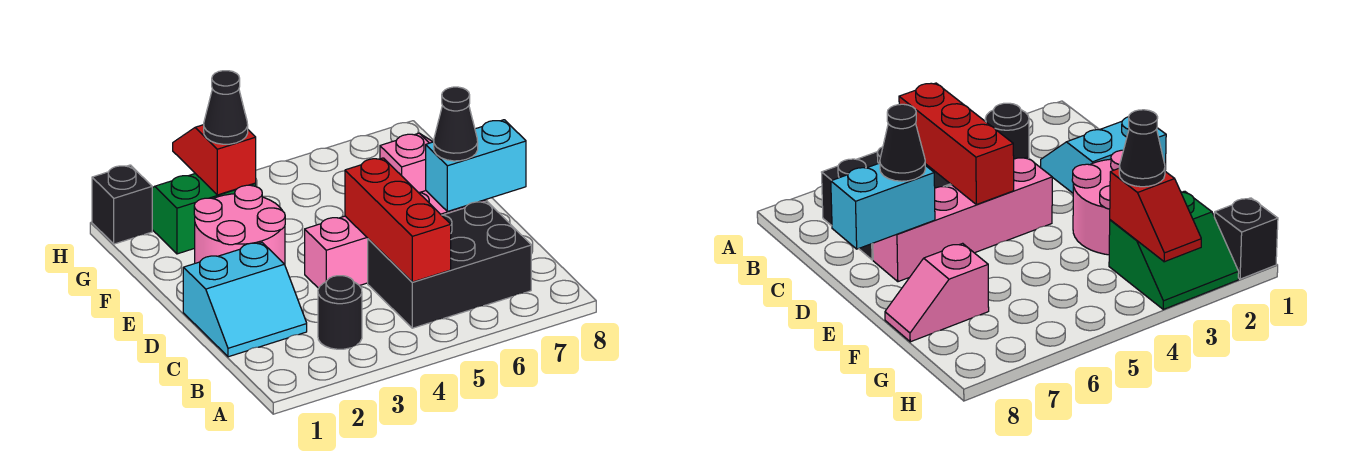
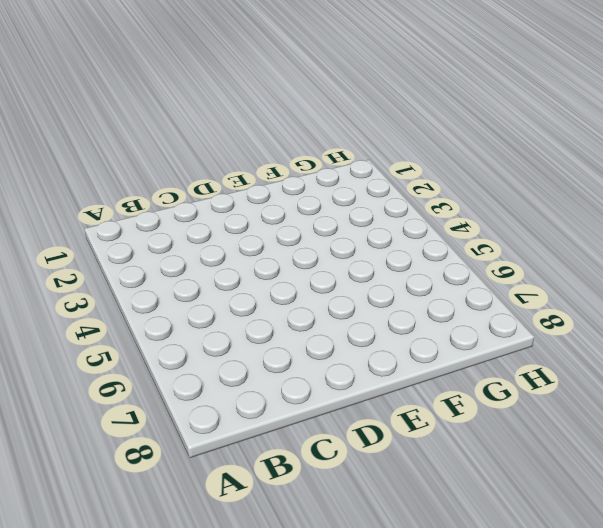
none -> black 1x1 round brick [318,276,362,349]
none -> black 2x3 brick [368,201,531,328]
none -> cyan 2x2 slope [183,243,307,357]

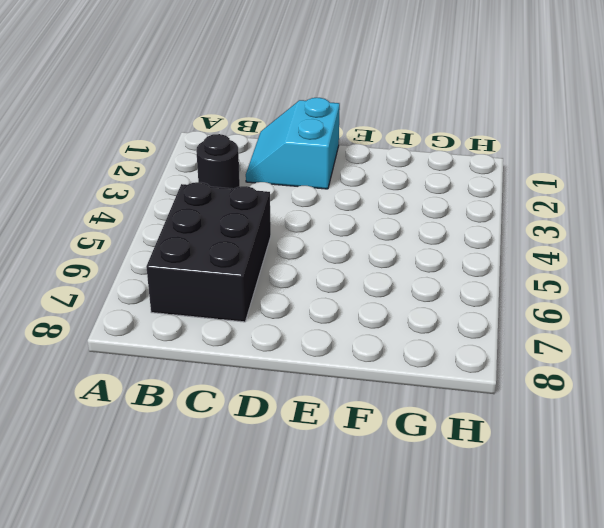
none -> pink 1x4 brick [305,191,486,288]
none -> pink 2x2 round brick [194,185,285,264]
none -> pink 1x2 slope [380,133,433,193]

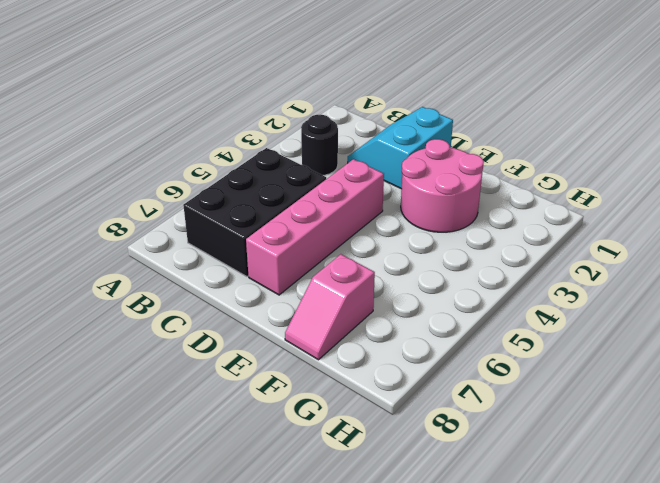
none -> green 2x2 slope [152,174,256,254]
none -> black 1x1 brick [92,165,152,244]
none -> red 1x3 brick [345,158,451,282]

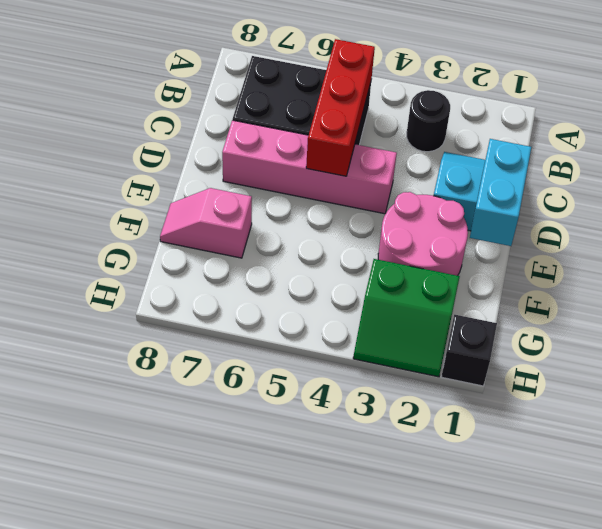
cyan 1x2 brick [470,139,531,246] -> cyan 1x2 brick turned to [426,120,526,211]
none -> red 1x2 slope [173,125,256,195]
none -> black 1x1 cone [434,87,478,161]
none -> black 1x1 cone [204,71,248,144]

